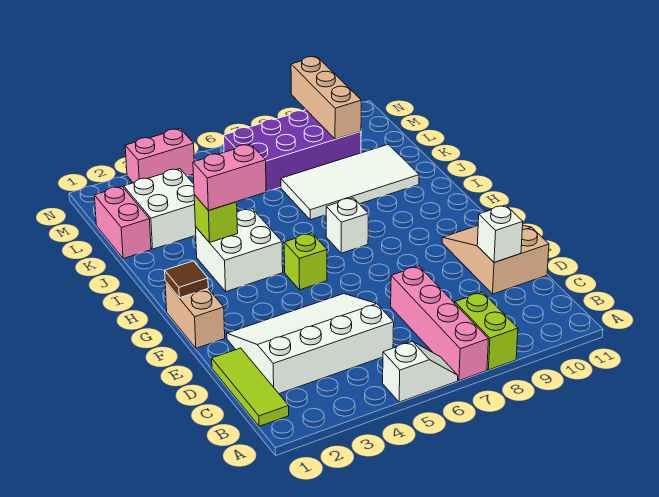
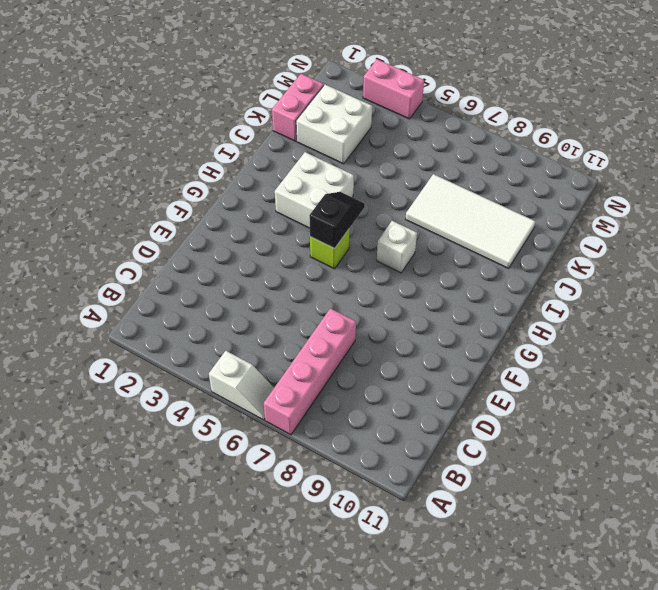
black 1x2 slope [309,192,365,248] -> none
none -> lime 1x2 brick [455,292,518,370]
none -> lime 1x3 tile [212,348,289,426]
none -> white 3x4 slope [227,294,394,394]

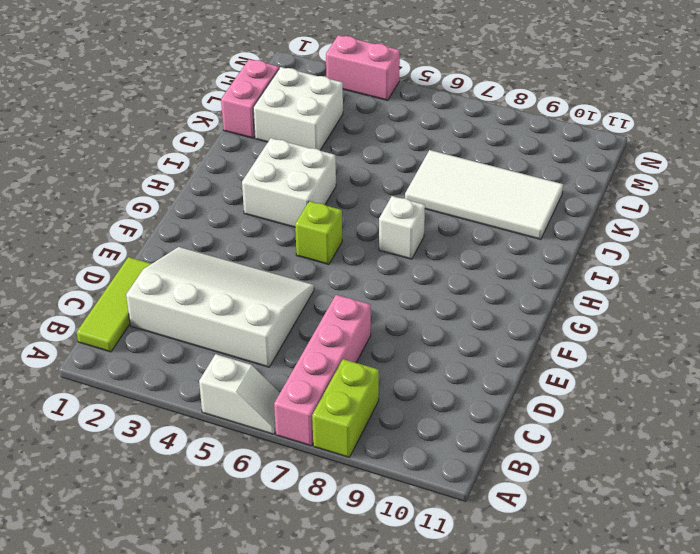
none -> tan 2x3 slope [442,225,549,294]
none -> tan 1x2 brick [165,281,225,348]
none -> purple 2x4 brick [224,110,361,192]

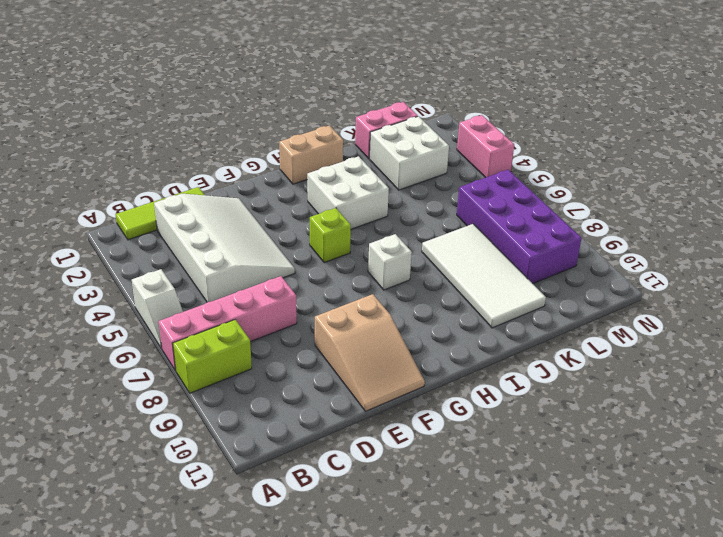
tan 2x3 slope [315,294,425,411] -> tan 2x3 slope turned to [442,225,549,294]
tan 1x2 brick [279,126,343,184] -> tan 1x2 brick moved to [165,281,225,348]
none -> white 1x1 brick [477,205,523,263]
none -> brown 1x1 tile [165,261,208,298]
none -> lime 1x1 brick [194,195,238,243]

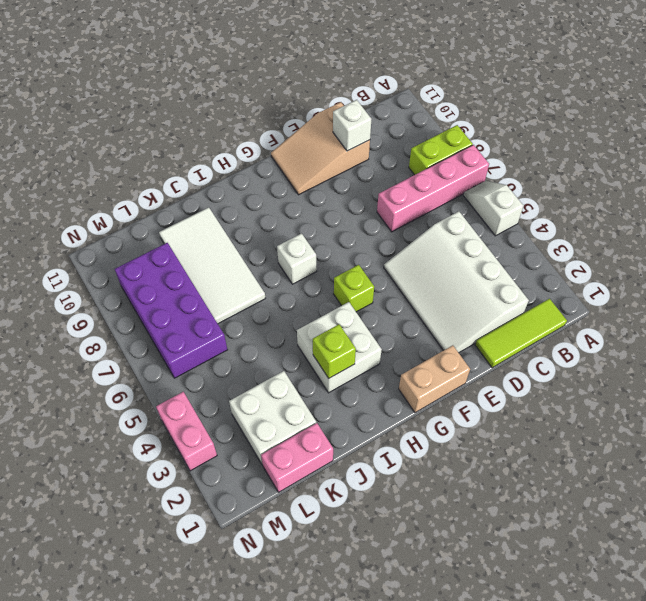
none -> brown 1x1 tile [165,261,208,298]
none -> tan 1x3 brick [291,56,361,139]
none -> pink 1x2 brick [193,144,266,211]

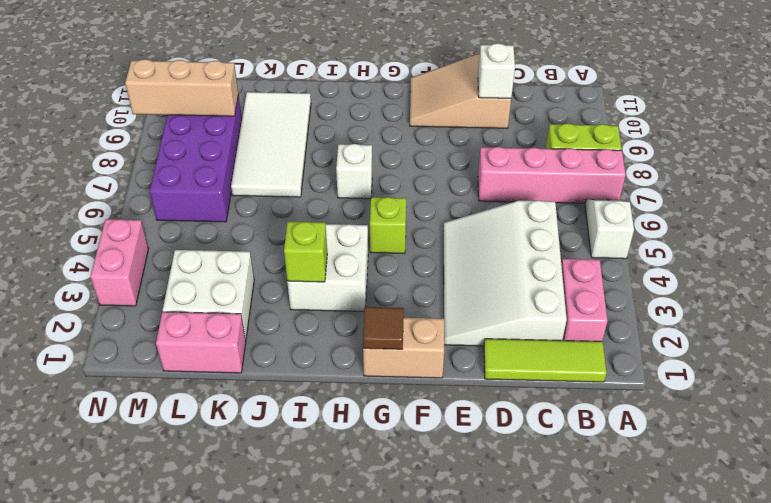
pink 1x2 brick [561,259,608,341] -> pink 1x2 brick moved to [193,144,266,211]

